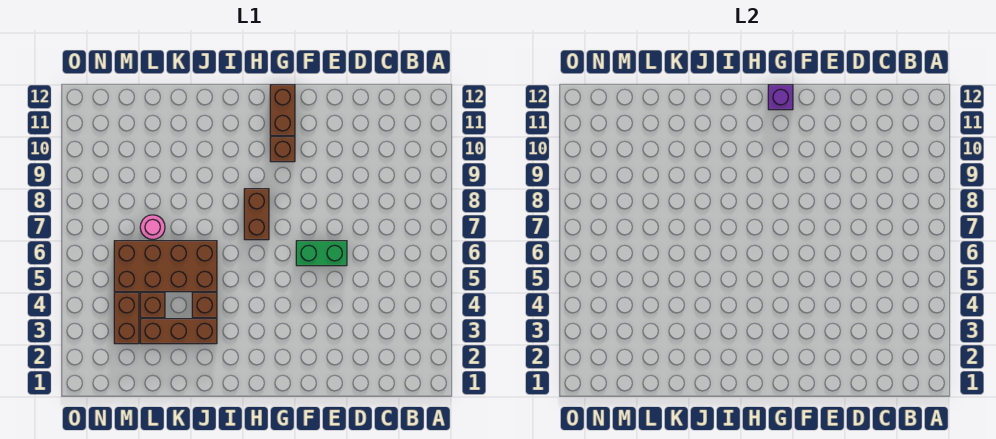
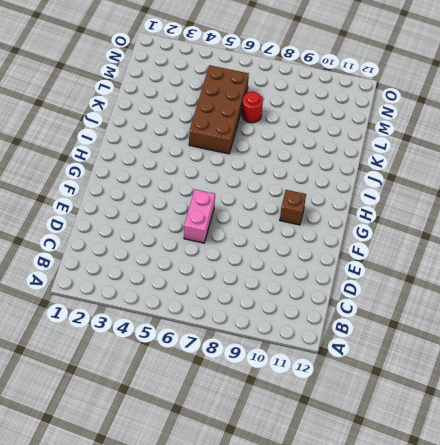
pink 1x2 brick [184,190,215,243] -> green 1x2 brick [296,241,347,266]
red 1x1 round brick [242,92,263,123] -> pink 1x1 round brick [140,215,165,240]
none -> brown 1x2 brick [270,85,295,136]
none -> brown 1x2 brick [244,189,269,240]

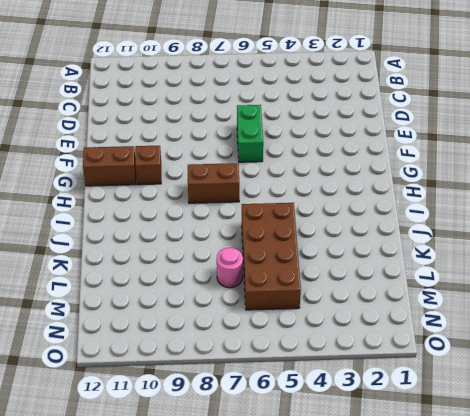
none -> brown 1x3 brick [140,319,217,344]
none -> brown 1x1 brick [192,293,217,318]

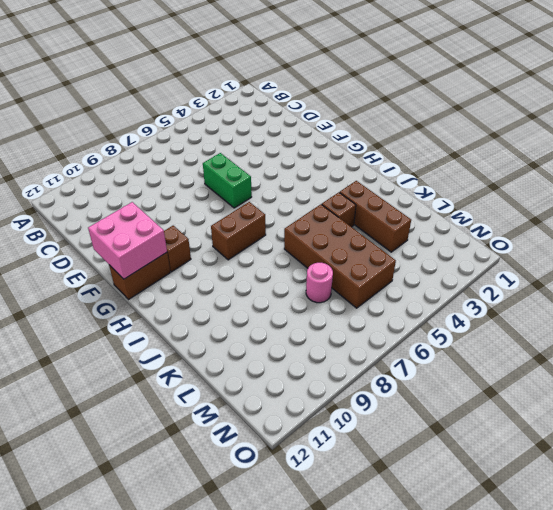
pink 2x2 brick [88,202,167,279] -> purple 1x1 brick [768,85,793,110]
none -> brown 1x1 brick [140,293,165,318]
none -> brown 1x2 brick [114,293,139,344]

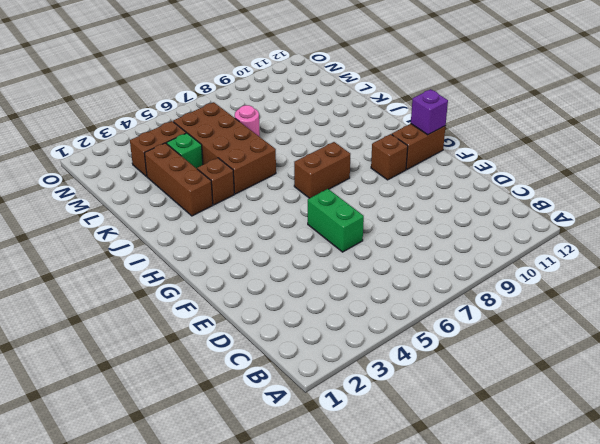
green 1x1 brick [167,133,203,169] -> brown 1x1 brick [140,293,165,318]

